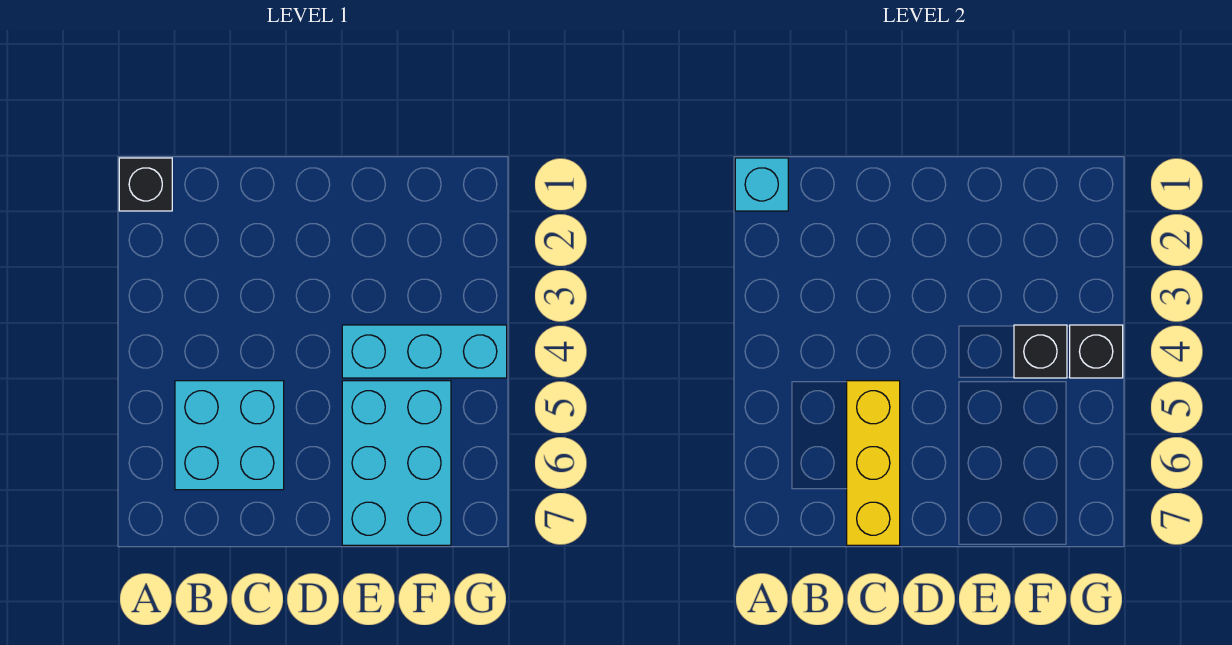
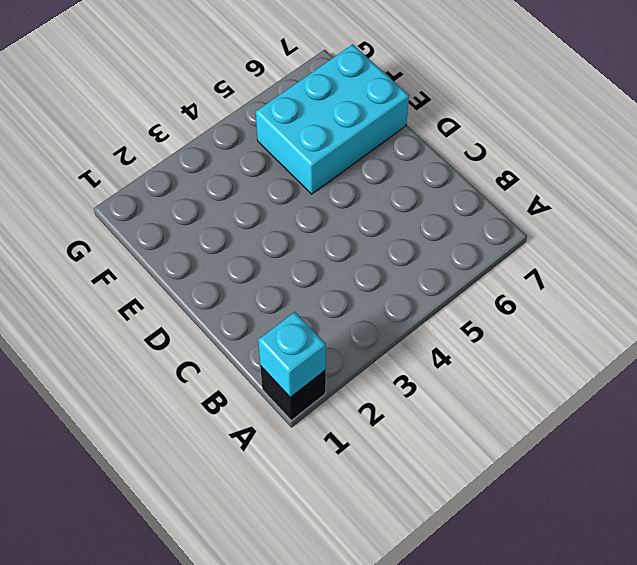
none -> cyan 2x2 brick [175,381,284,490]
none -> cyan 1x3 brick [342,325,507,378]

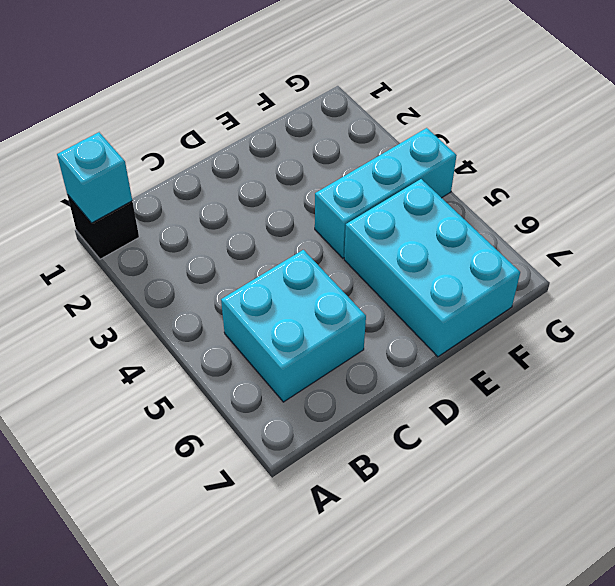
none -> yellow 1x3 brick [847,381,900,545]
none -> black 1x1 brick [1014,325,1067,378]

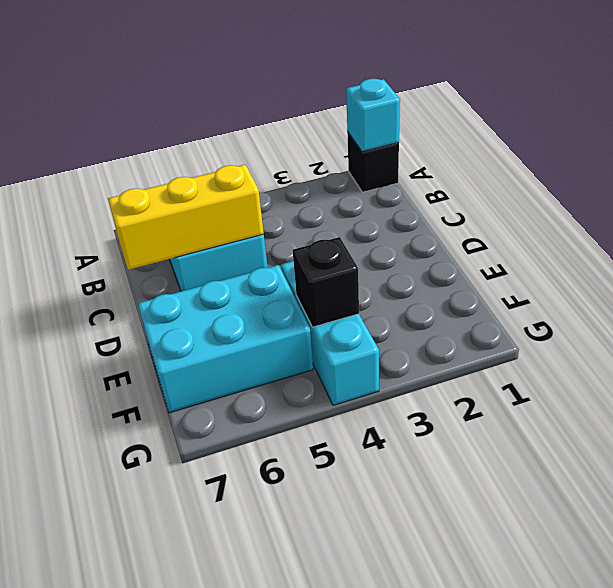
none -> black 1x1 brick [1070,325,1123,378]

